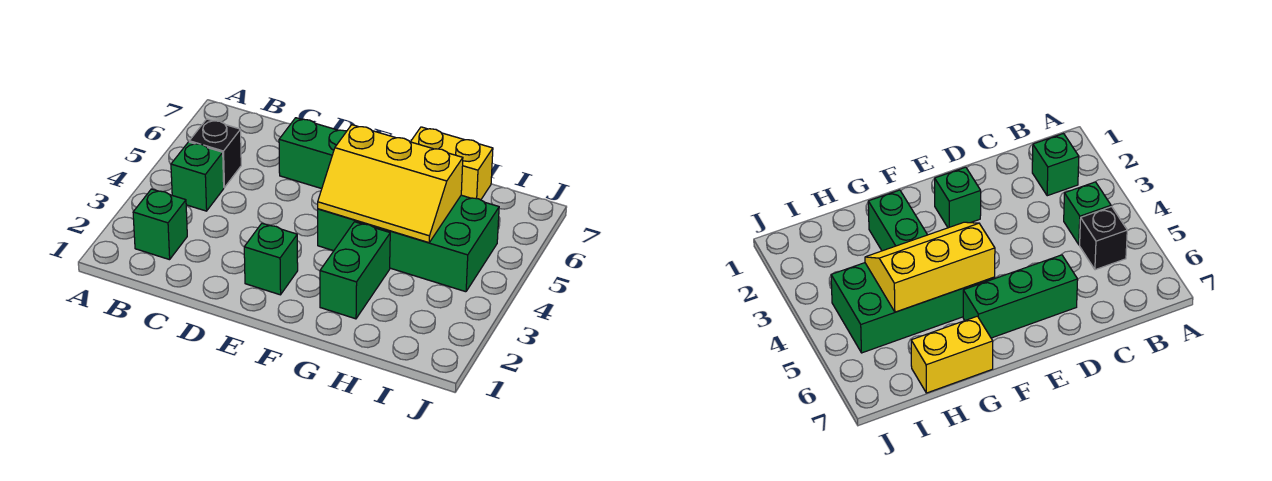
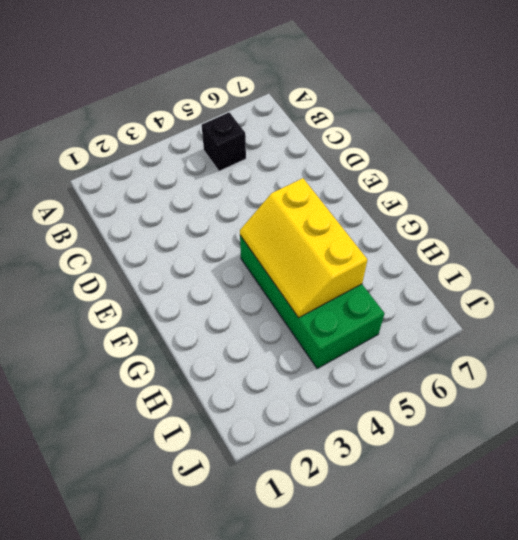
none -> green 1x1 brick [133,189,187,260]
none -> green 1x1 brick [171,142,224,211]

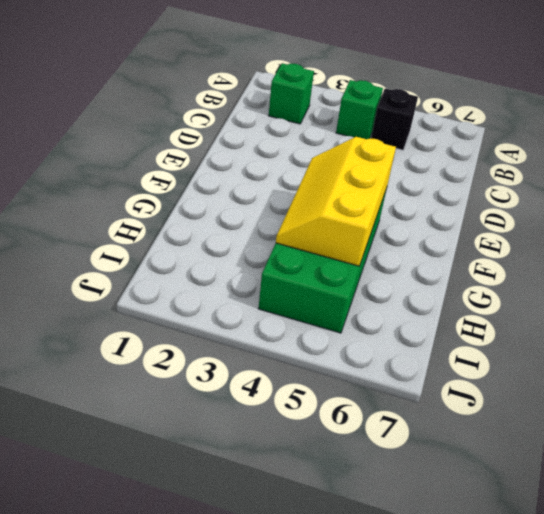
none -> green 1x3 brick [279,118,347,189]
none -> green 1x1 brick [244,223,298,295]

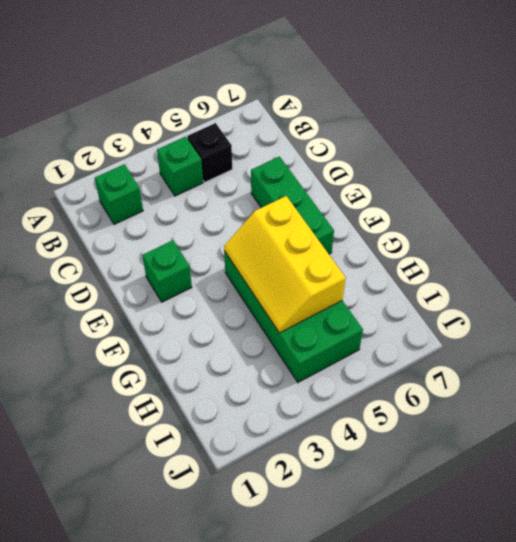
none -> green 1x2 brick [320,222,390,319]
none -> yellow 1x2 brick [411,127,493,200]

